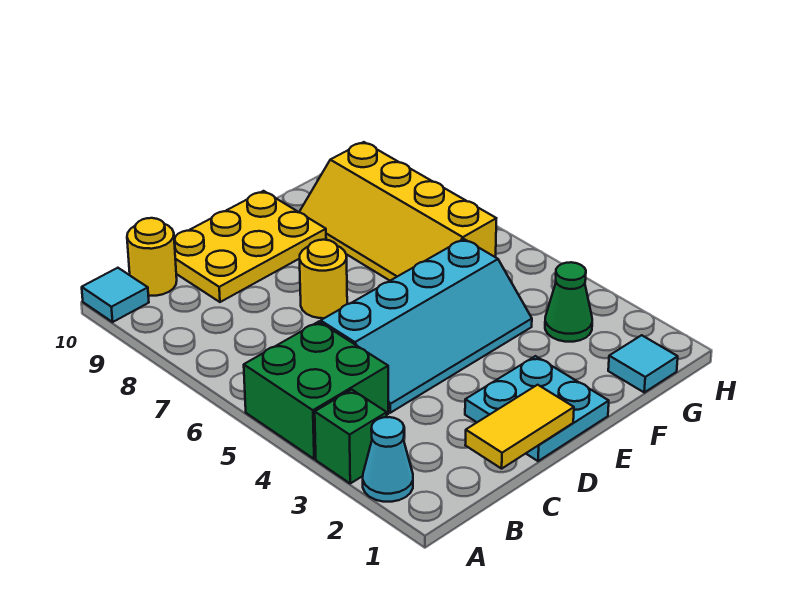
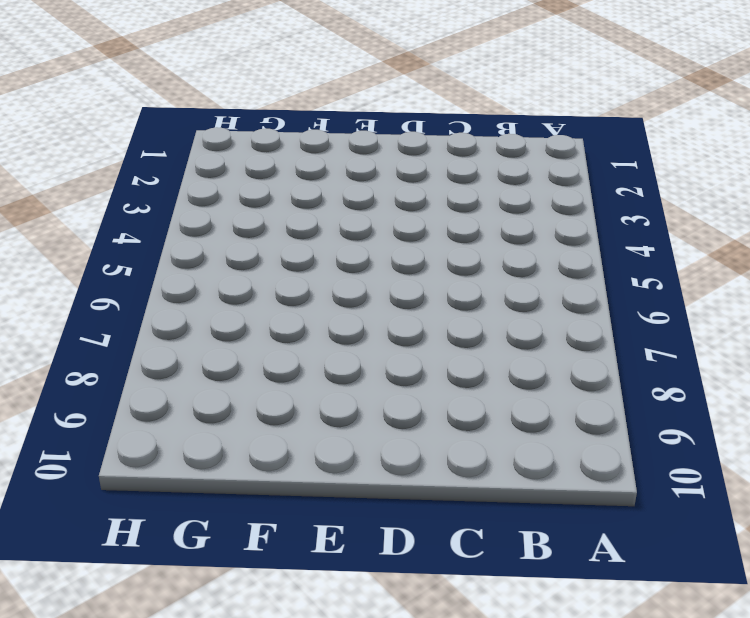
none -> cyan 1x1 cone [363,417,413,502]
none -> green 1x1 brick [315,390,387,483]
none -> green 2x2 brick [244,322,388,459]

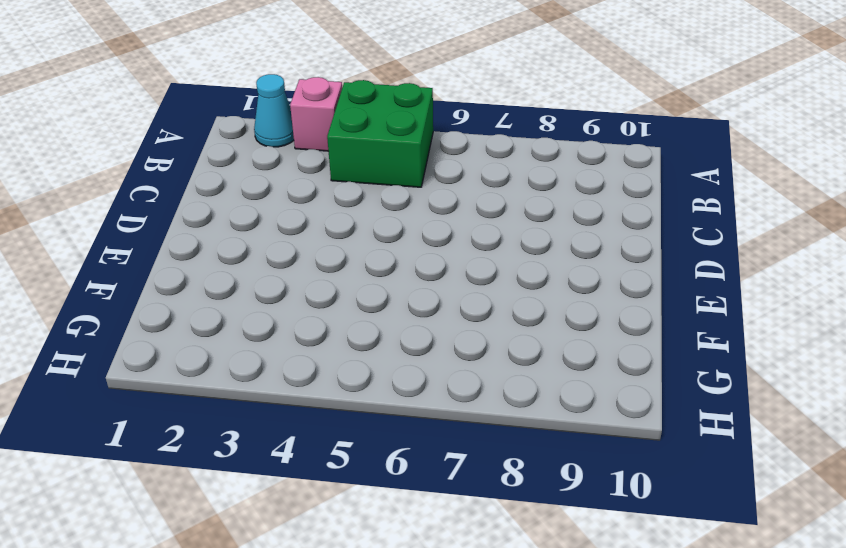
pink 1x1 brick [290,77,342,151] -> green 1x1 brick [315,390,387,483]
none -> cyan 1x1 tile [82,268,149,322]
none -> yellow 1x1 round brick [127,218,177,296]
none -> cyan 2x4 slope [321,239,532,413]

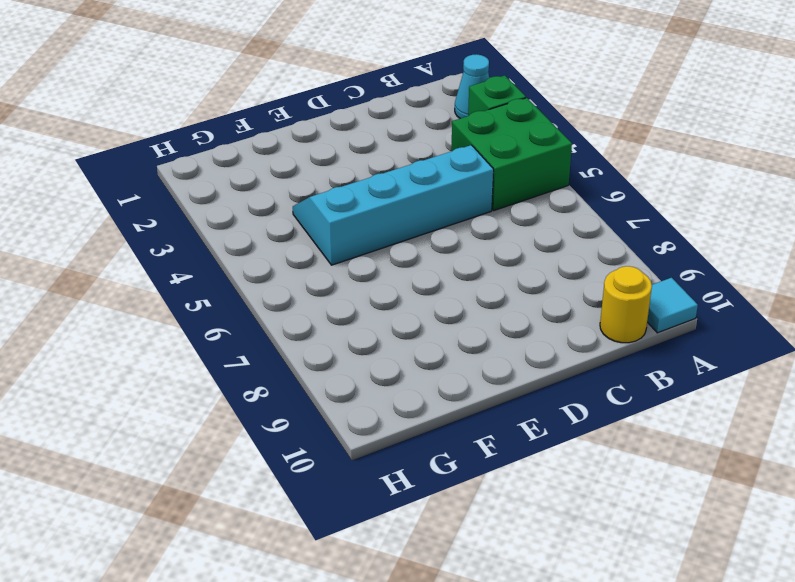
none -> yellow 2x3 plate [174,191,326,302]
none -> cyan 2x2 plate [465,356,609,461]
none -> yellow 1x1 round brick [300,240,347,318]

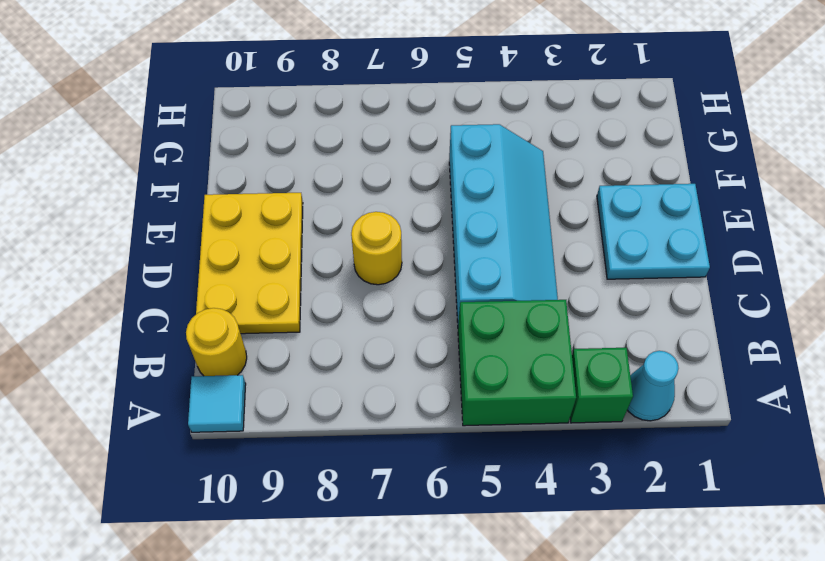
none -> yellow 2x4 slope [299,142,496,281]
none -> cyan 1x1 tile [608,335,678,392]
none -> green 1x1 cone [545,262,592,342]

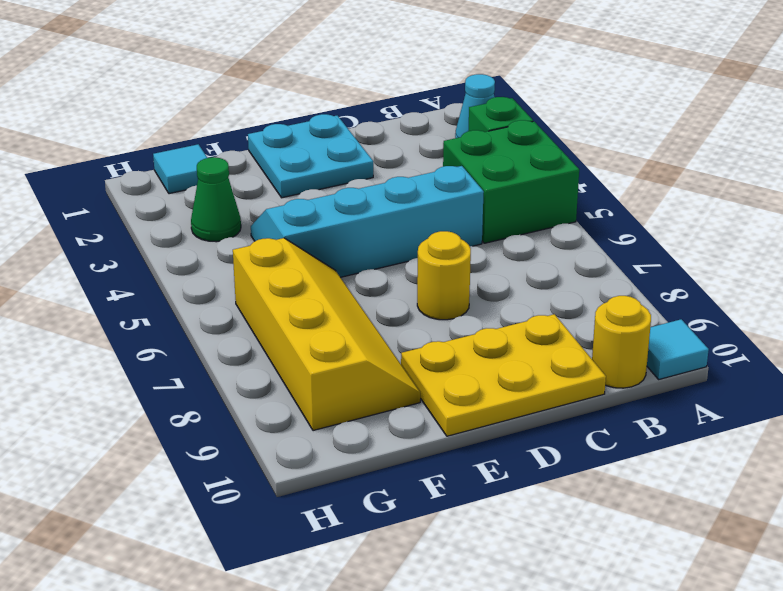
none -> yellow 1x2 tile [466,385,574,469]

